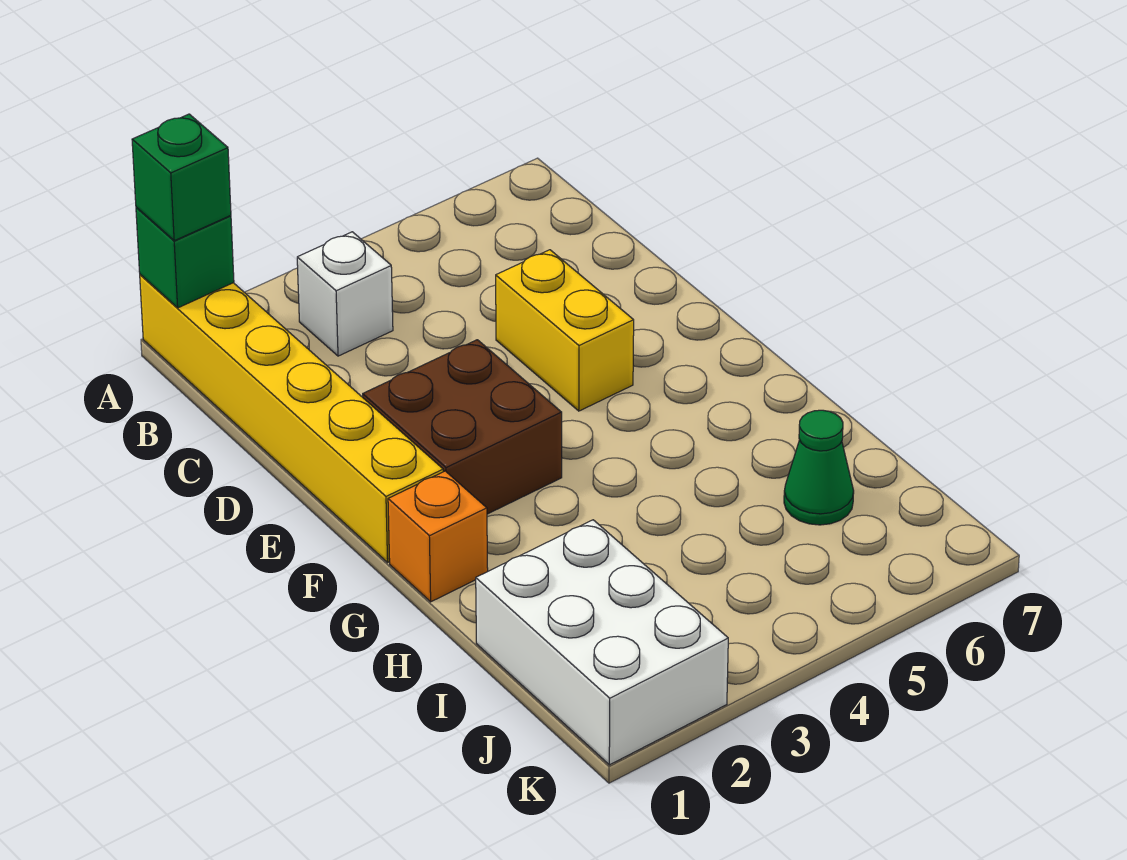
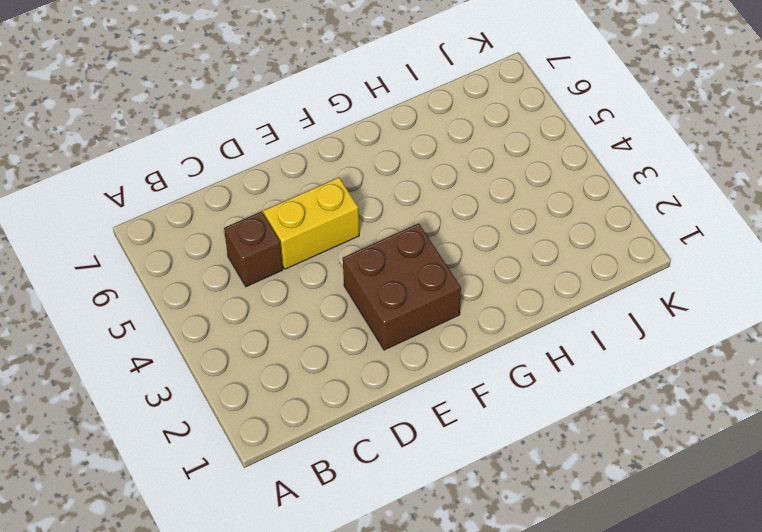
brown 1x1 brick [224,211,283,287] -> none
none -> yellow 1x6 brick [140,275,443,562]
none -> white 1x1 brick [297,232,393,356]

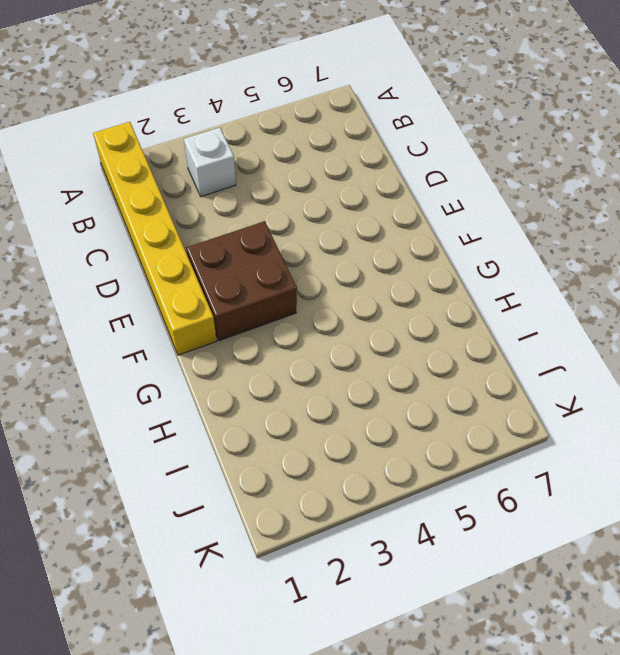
none -> yellow 1x2 brick [496,250,634,411]
none -> orange 1x1 brick [388,471,488,602]

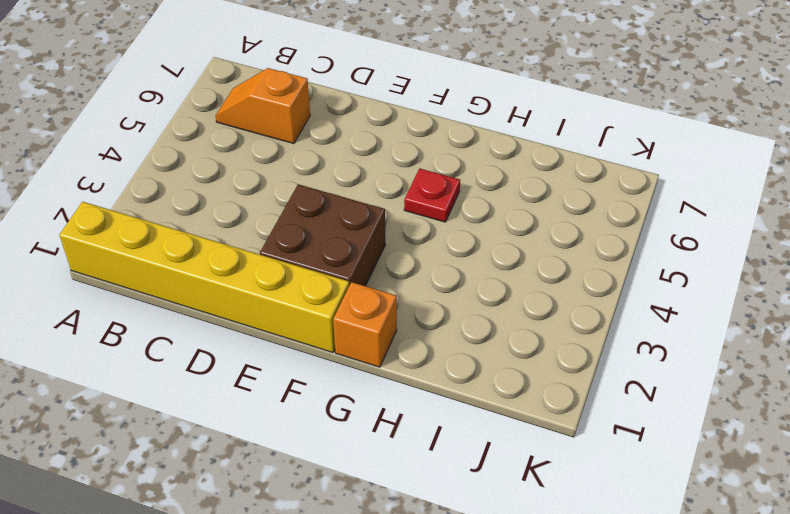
orange 1x2 slope [216,68,310,144] -> none
red 1x1 plate [404,168,460,222] -> none
none -> white 1x1 brick [297,232,393,356]
none -> yellow 1x2 brick [496,250,634,411]

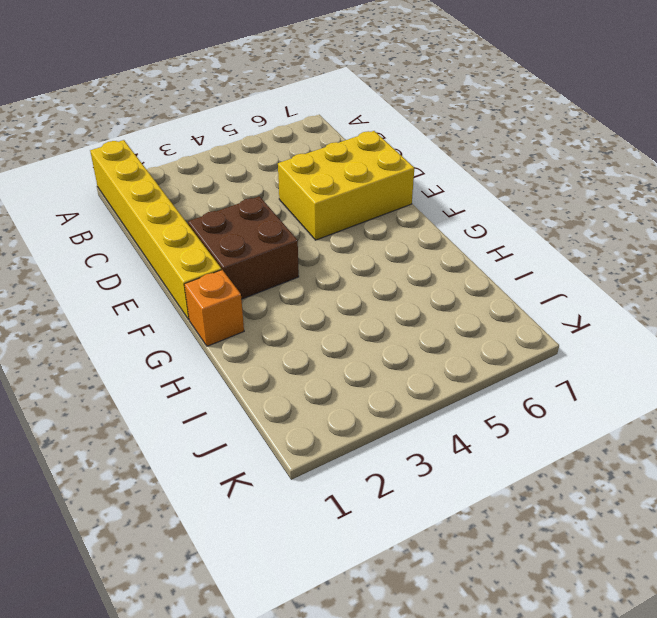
yellow 2x3 brick [278,131,414,240] -> yellow 1x2 brick [496,250,634,411]
none -> white 1x1 brick [297,232,393,356]
none -> white 2x3 brick [476,520,728,765]

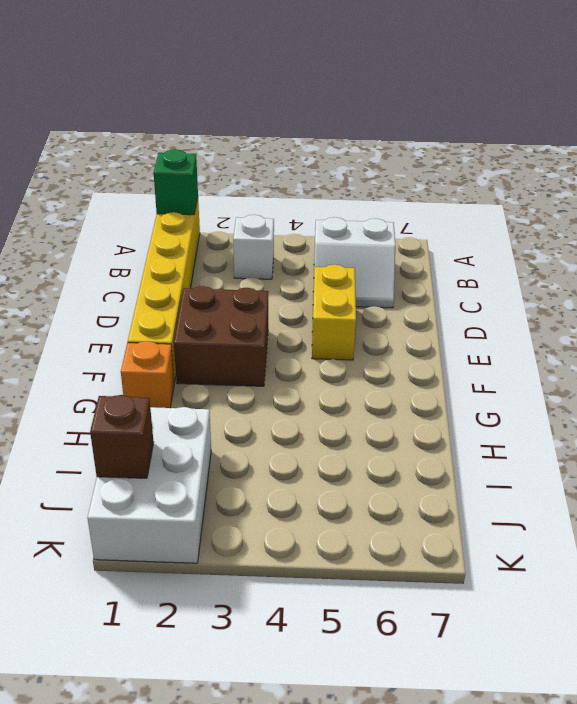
white 2x2 slope [313,217,395,308] -> none
brown 1x1 brick [90,395,154,478] -> none
none -> green 1x1 cone [784,410,854,525]
none -> green 1x1 brick [132,114,231,241]

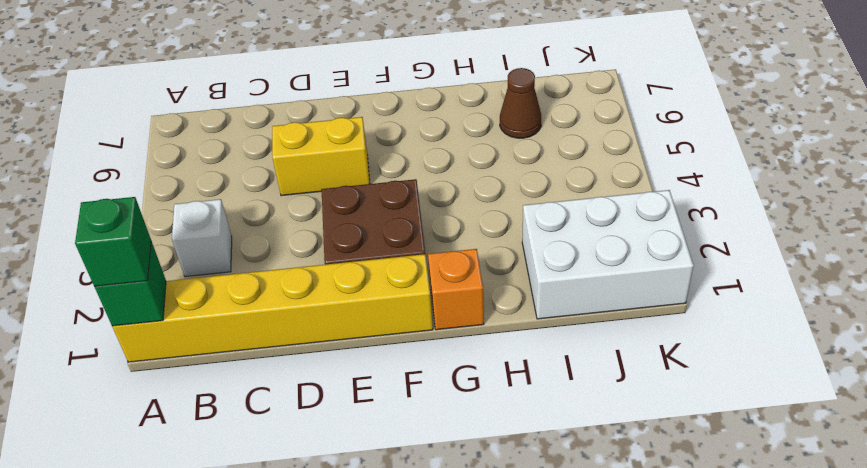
brown 1x1 cone [500,68,541,138] -> green 1x1 cone [784,410,854,525]

